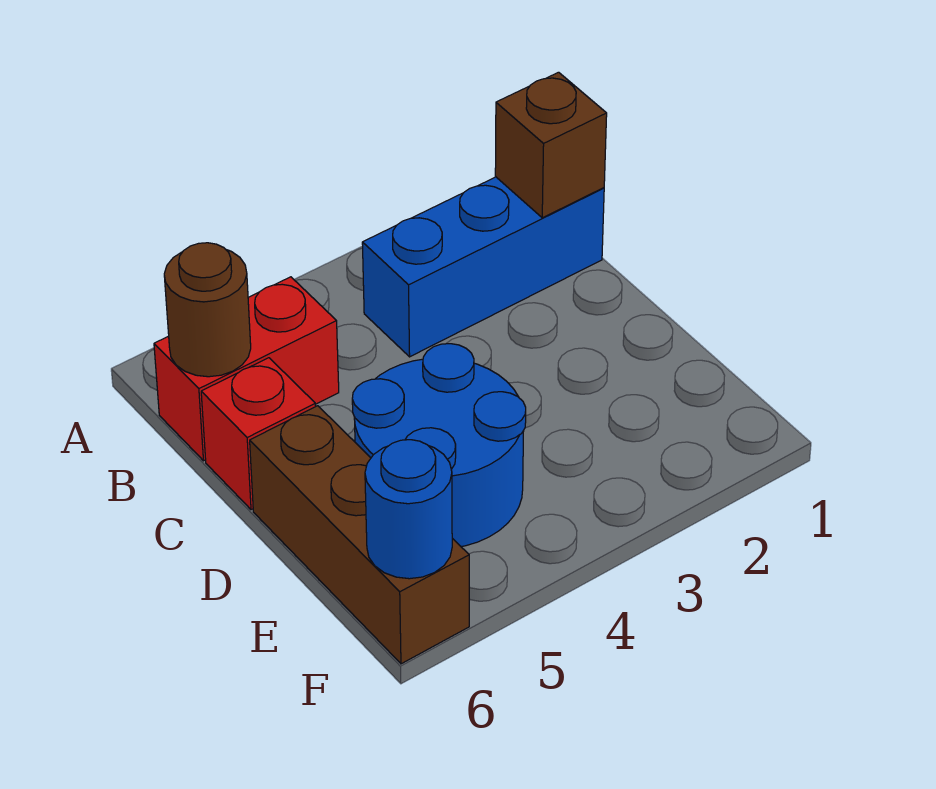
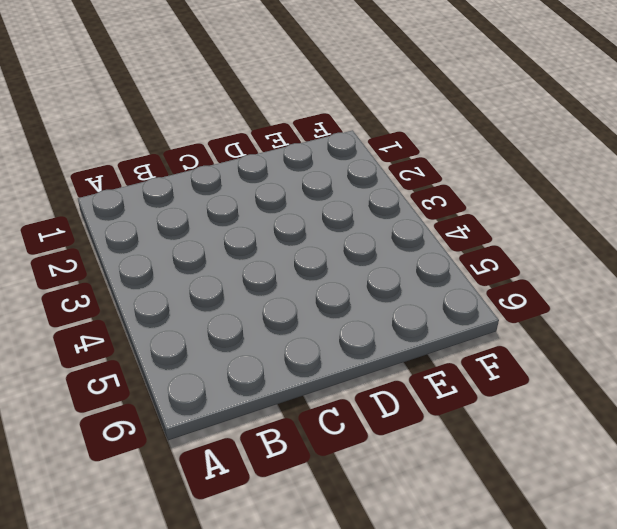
none -> blue 1x3 brick [362,177,604,357]
none -> red 1x2 brick [154,277,339,461]

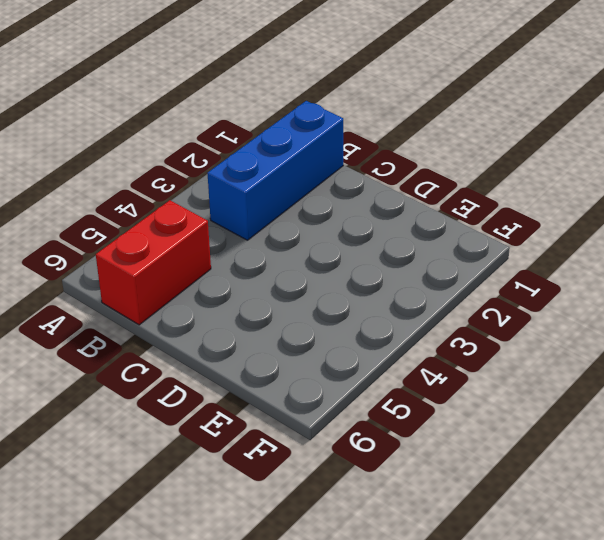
none -> red 1x1 brick [201,358,316,510]
none -> blue 2x2 round brick [352,344,526,547]

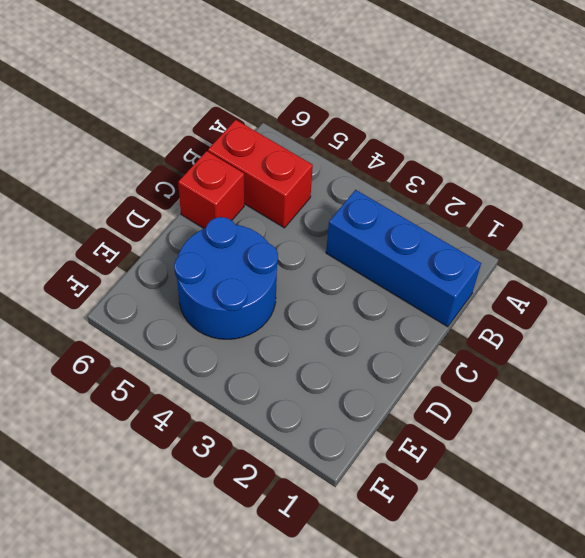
none -> brown 1x3 brick [250,406,469,664]
none -> brown 1x1 brick [495,72,607,218]

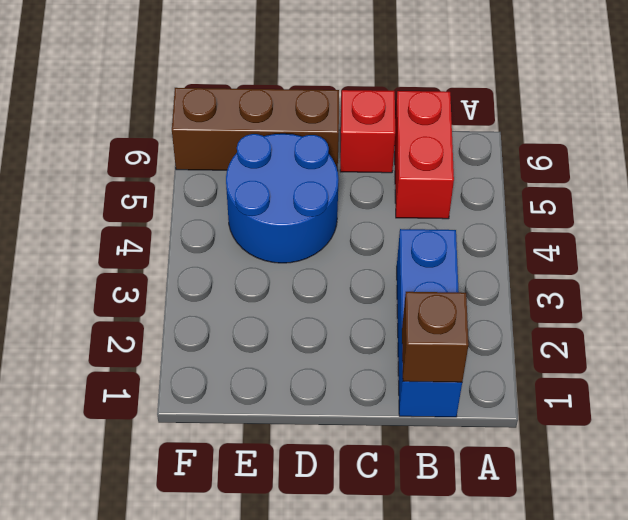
none -> brown 1x1 round brick [164,243,251,377]
none -> blue 1x1 round brick [365,440,452,579]

